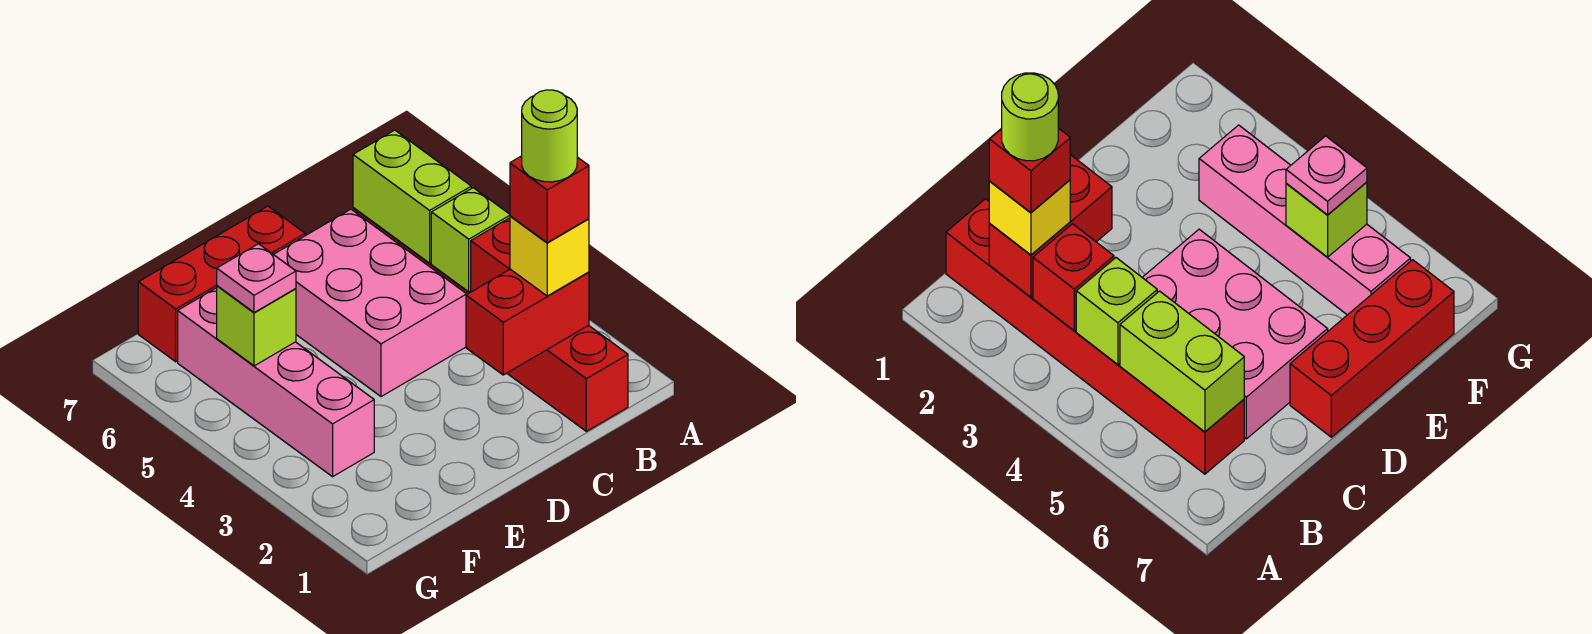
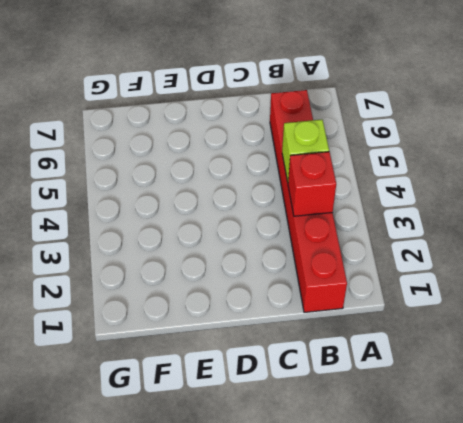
none -> pink 2x3 brick [273,209,467,397]
none -> red 1x3 brick [138,206,305,362]
none -> pink 1x4 brick [178,288,374,477]

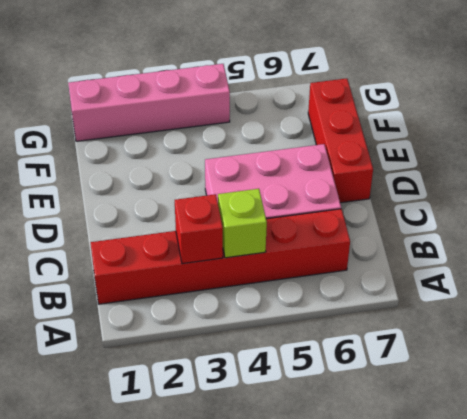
pink 1x4 brick [68,64,230,141] -> pink 1x4 brick moved to [178,288,374,477]
none -> red 1x2 brick [466,269,589,375]
none -> lime 1x2 brick [353,130,471,263]
none -> lime 1x1 brick [217,286,296,366]

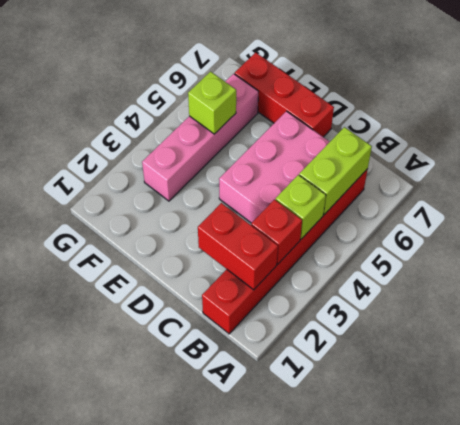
none -> yellow 1x1 brick [510,216,589,296]
none -> pink 1x1 plate [217,244,296,313]
none -> red 1x1 brick [510,156,589,243]

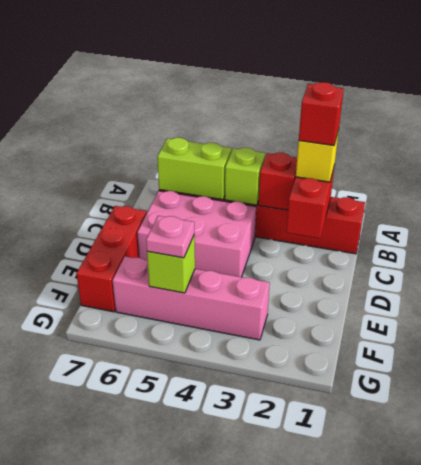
none -> lime 1x1 round brick [522,90,577,182]

